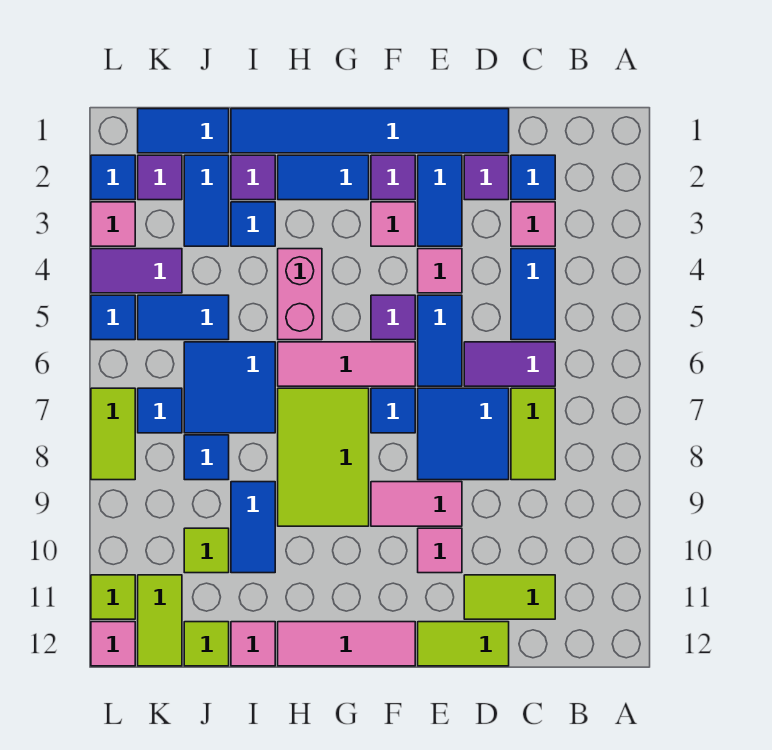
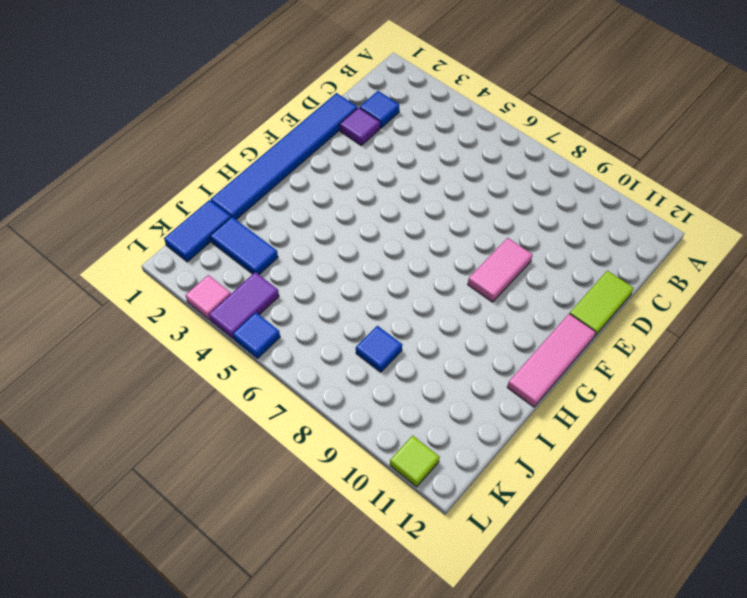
none -> pink 1x1 tile [511,202,555,246]
none -> blue 1x2 tile [511,249,555,340]
none -> purple 1x2 tile [464,342,555,386]
none -> lime 1x2 tile [511,388,555,480]

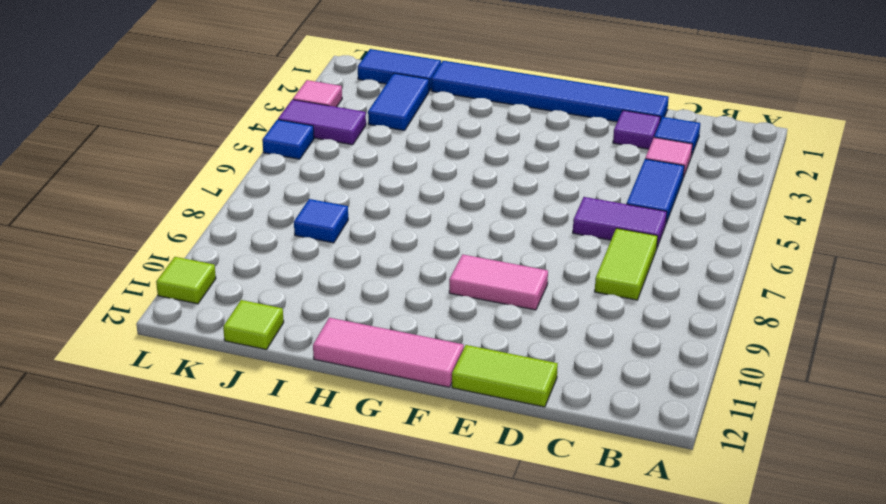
none -> lime 1x2 tile [464,575,555,619]
none -> blue 2x2 tile [418,388,509,480]
none -> blue 1x2 tile [418,155,462,246]
none -> pink 1x1 tile [418,249,462,293]

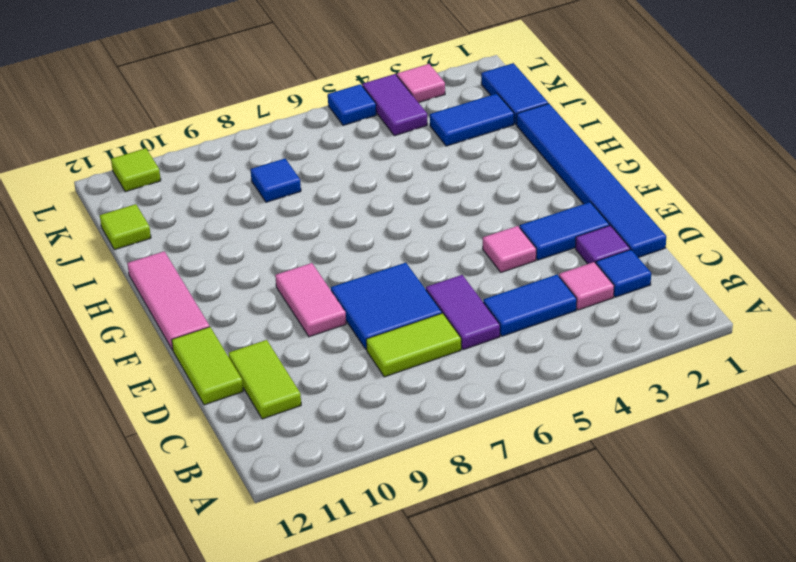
none -> blue 1x2 tile [418,295,462,386]
none -> pink 1x1 tile [418,528,462,573]
none -> purple 1x1 tile [371,155,415,200]
none -> pink 1x1 tile [371,202,415,246]

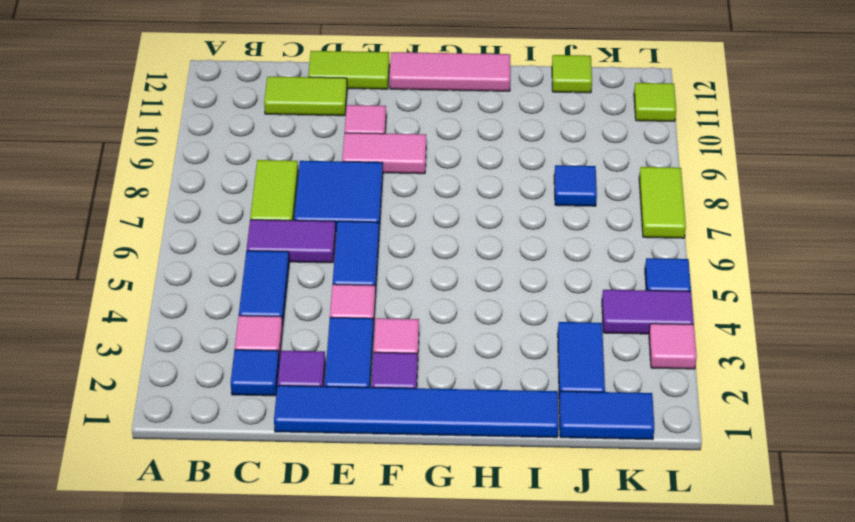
none -> purple 1x1 tile [371,295,415,340]
none -> pink 1x3 tile [278,342,415,386]
none -> blue 1x1 tile [371,388,415,433]
none -> blue 1x2 tile [278,155,369,200]

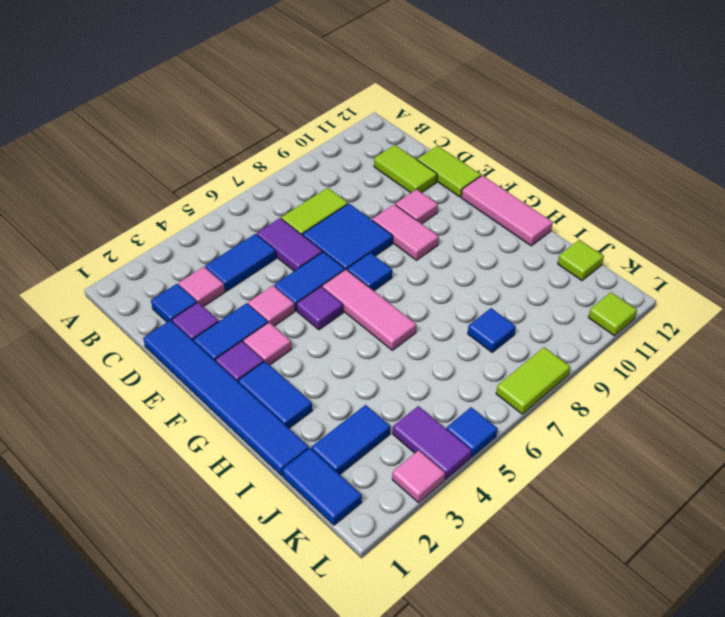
none -> lime 2x3 tile [278,388,369,526]
none -> pink 1x2 brick [278,249,322,340]
none -> purple 1x1 tile [231,155,275,200]
none -> blue 1x1 tile [231,202,275,246]

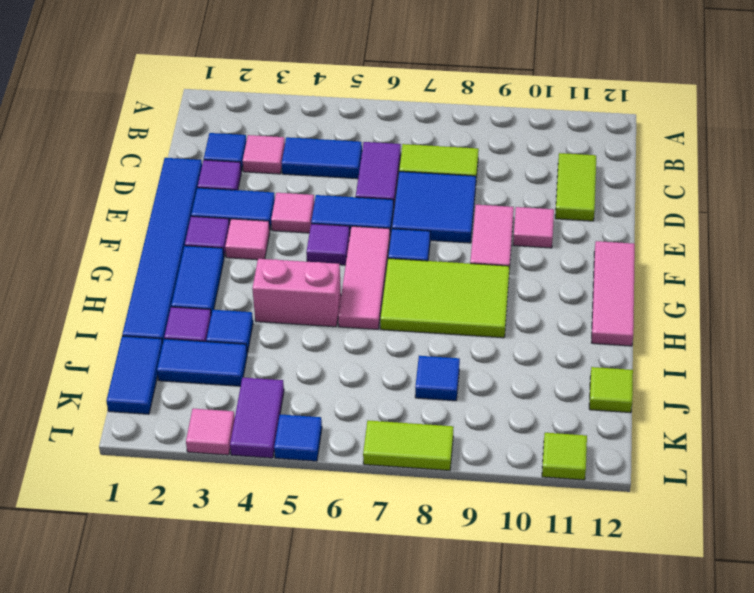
none -> lime 1x2 tile [418,622,509,666]
none -> blue 2x2 tile [184,342,275,433]
none -> blue 1x2 tile [231,482,275,573]
none -> pink 1x1 tile [231,622,275,666]

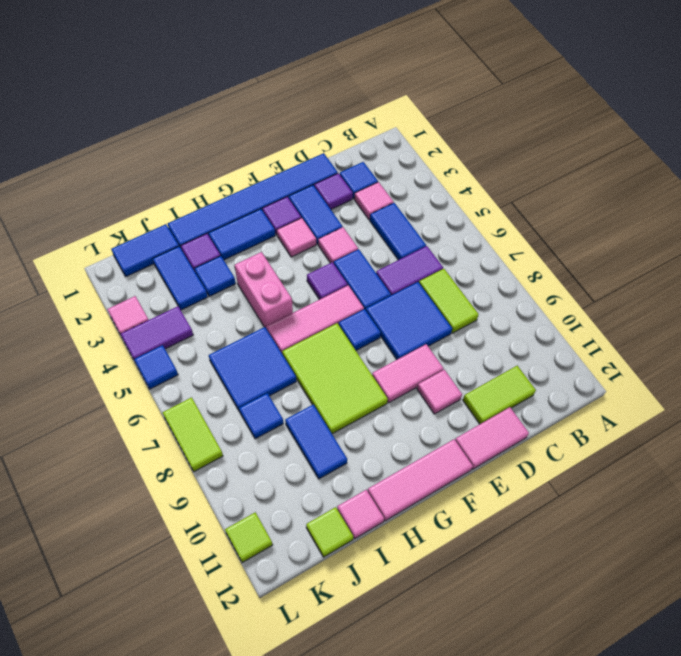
pink 1x2 tile [455,407,529,469] -> lime 1x2 tile [418,622,509,666]
none -> blue 1x2 tile [138,295,229,340]
none -> lime 1x1 tile [184,528,229,573]
none -> purple 1x1 tile [138,155,182,200]
none -> blue 1x1 tile [138,388,182,433]

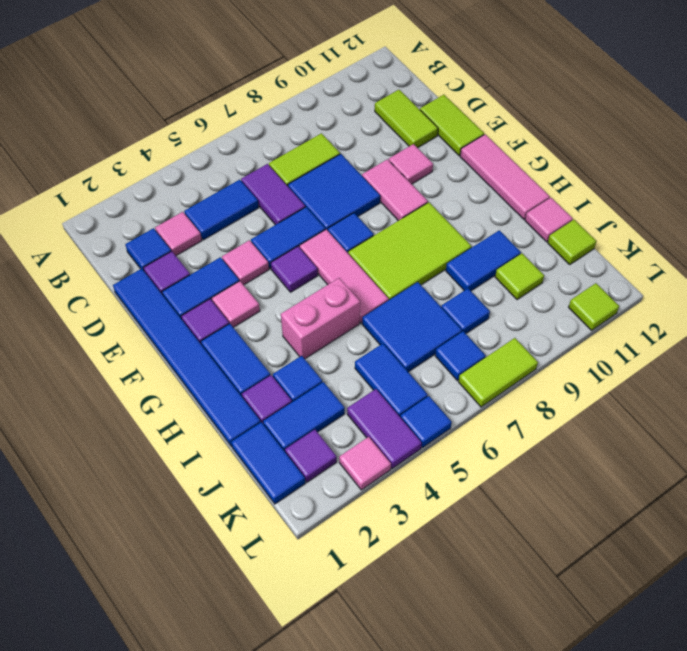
none -> lime 1x2 tile [138,575,182,666]
none -> blue 1x1 tile [91,155,135,200]
none -> pink 1x1 tile [91,622,135,666]

